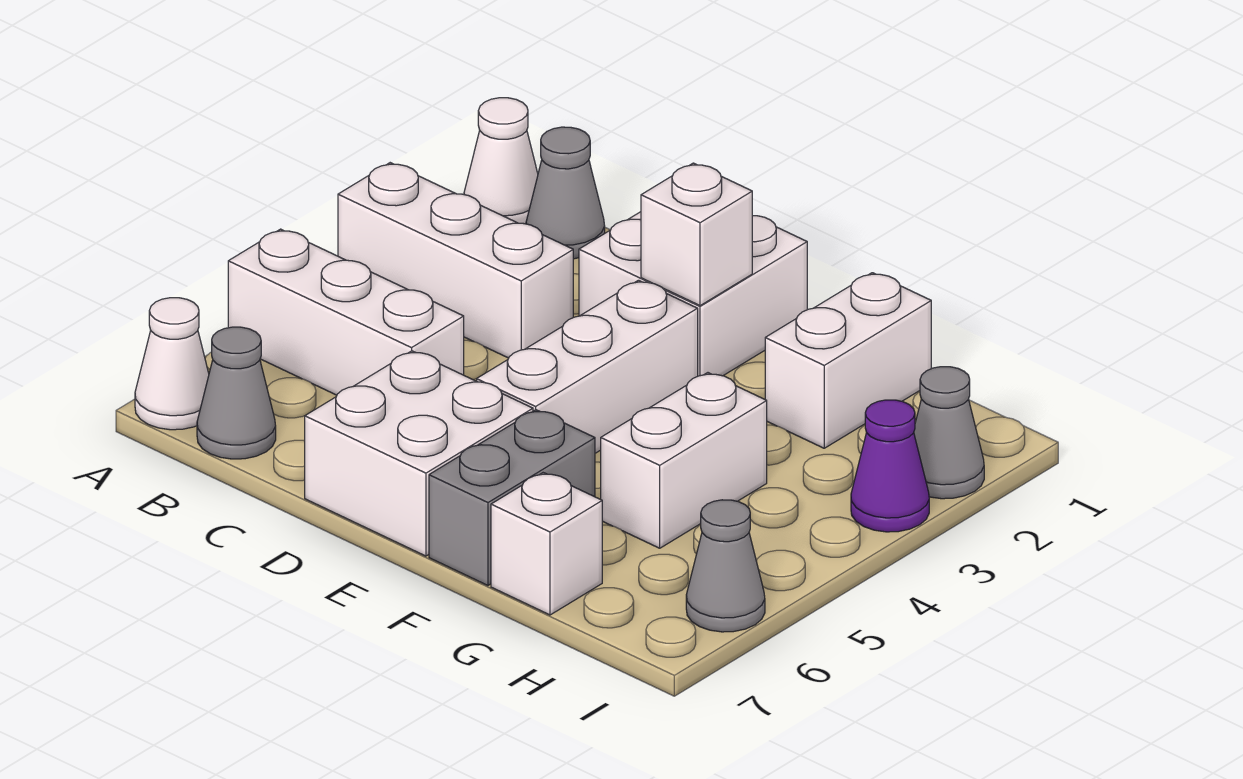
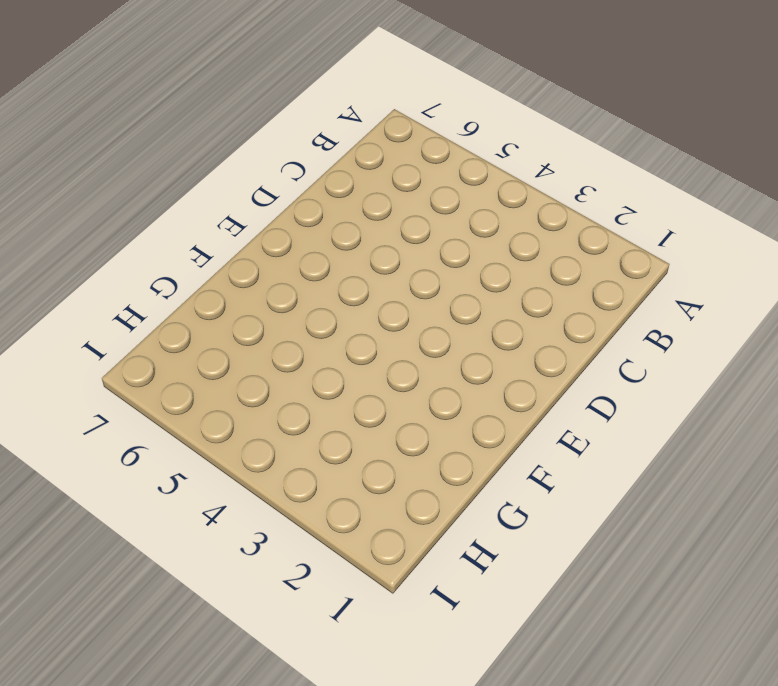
none -> white 1x1 cone [464,98,538,224]
none -> white 1x3 brick [338,163,573,358]
none -> white 1x3 brick [228,229,464,395]

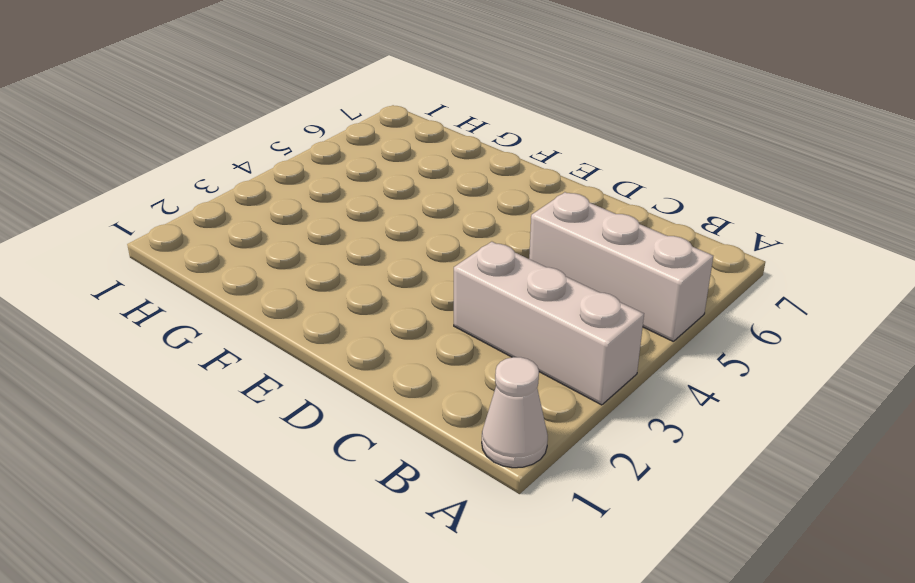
none -> white 1x1 cone [135,298,209,430]
none -> grey 1x1 cone [526,127,605,259]
none -> grey 1x1 cone [197,327,276,459]

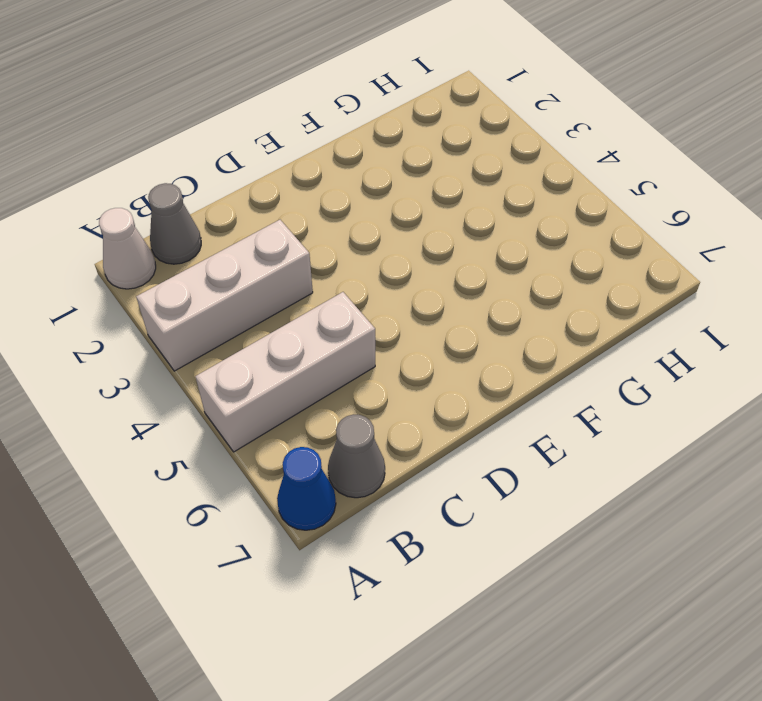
blue 1x1 cone [277,447,336,530] -> white 1x1 cone [135,298,209,430]
none -> white 2x2 brick [579,212,807,376]
none -> white 2x2 brick [305,351,533,556]
none -> white 1x3 brick [477,280,698,453]

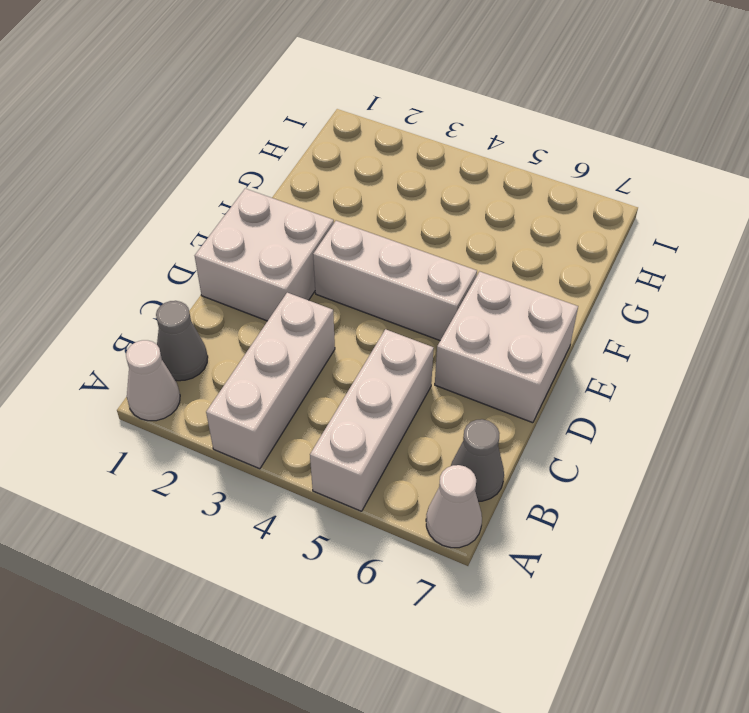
none -> grey 1x2 brick [429,410,595,585]
none -> white 1x2 brick [765,273,931,448]
none -> white 1x2 brick [601,373,767,548]

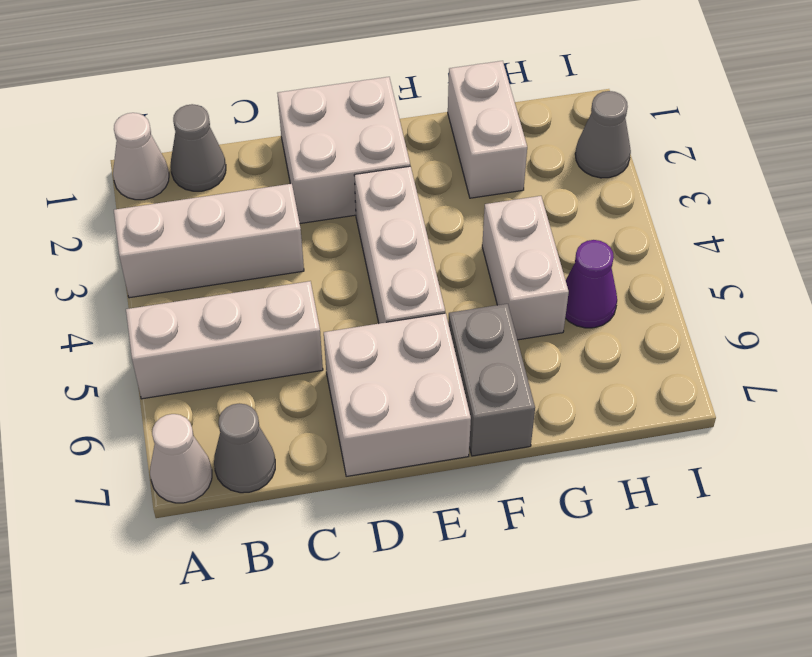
purple 1x1 cone [565,240,617,328] -> purple 1x1 cone moved to [851,400,929,532]
none -> white 1x1 brick [491,473,602,615]
none -> grey 1x1 cone [686,500,765,632]
none -> white 1x1 brick [641,163,752,306]

